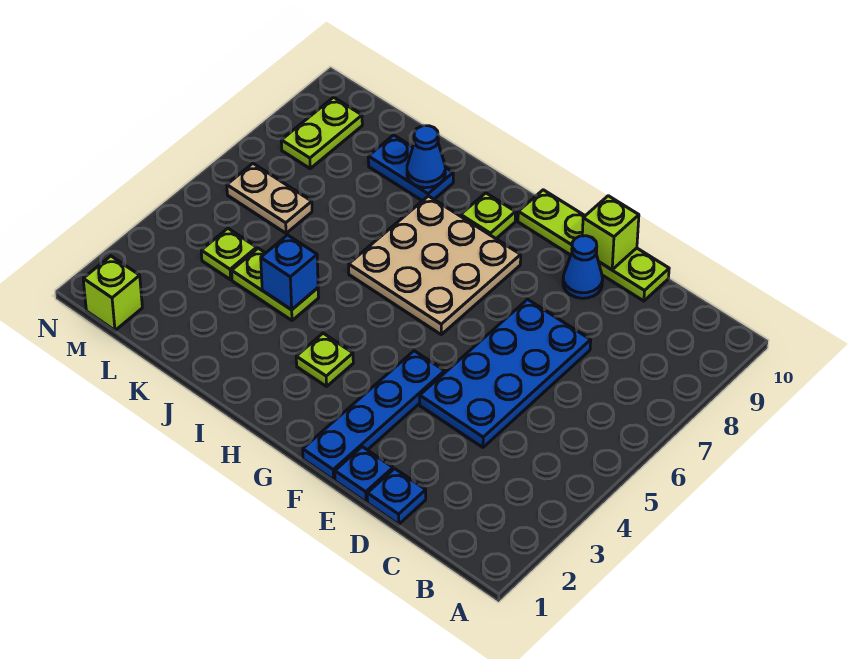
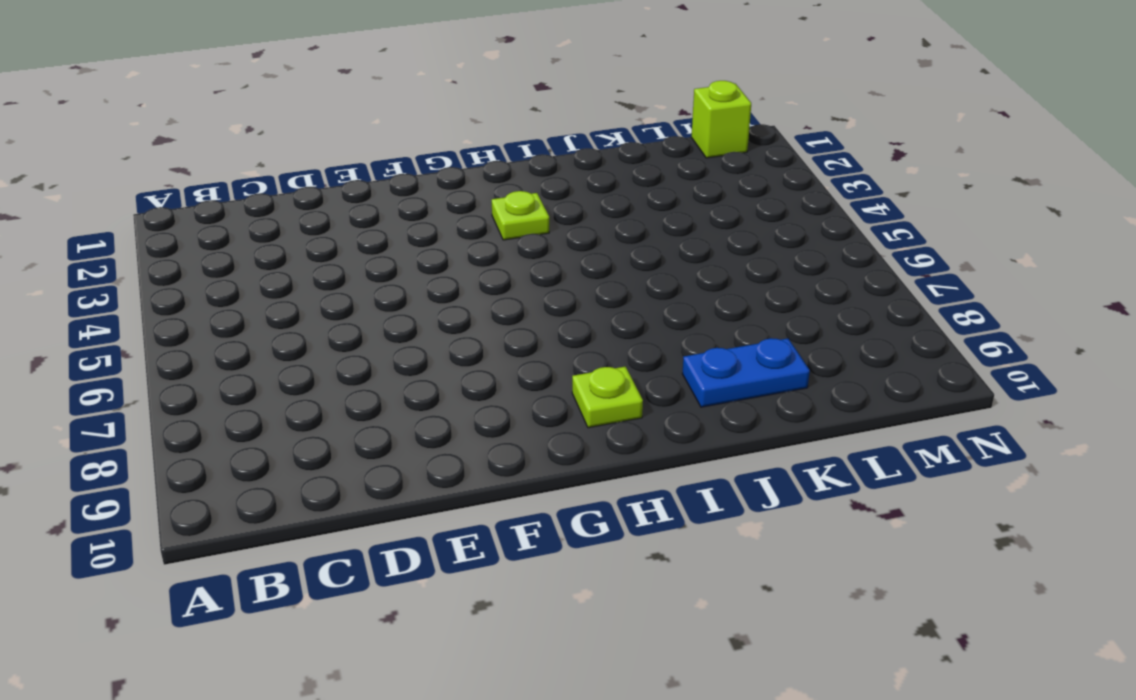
none -> blue 1x1 plate [367,469,426,524]
none -> blue 2x4 plate [420,299,591,447]
none -> lime 1x4 plate [518,190,669,301]

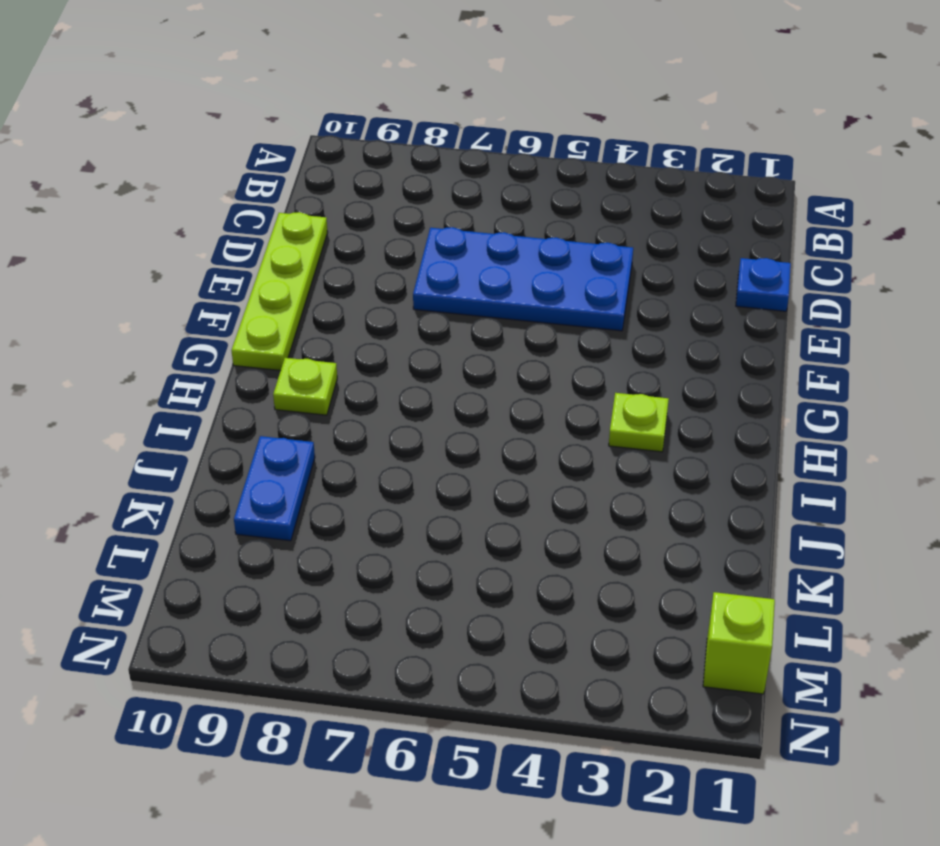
none -> blue 1x1 plate [335,447,393,502]
none -> blue 1x1 cone [563,236,603,298]
none -> blue 1x4 plate [303,351,445,480]

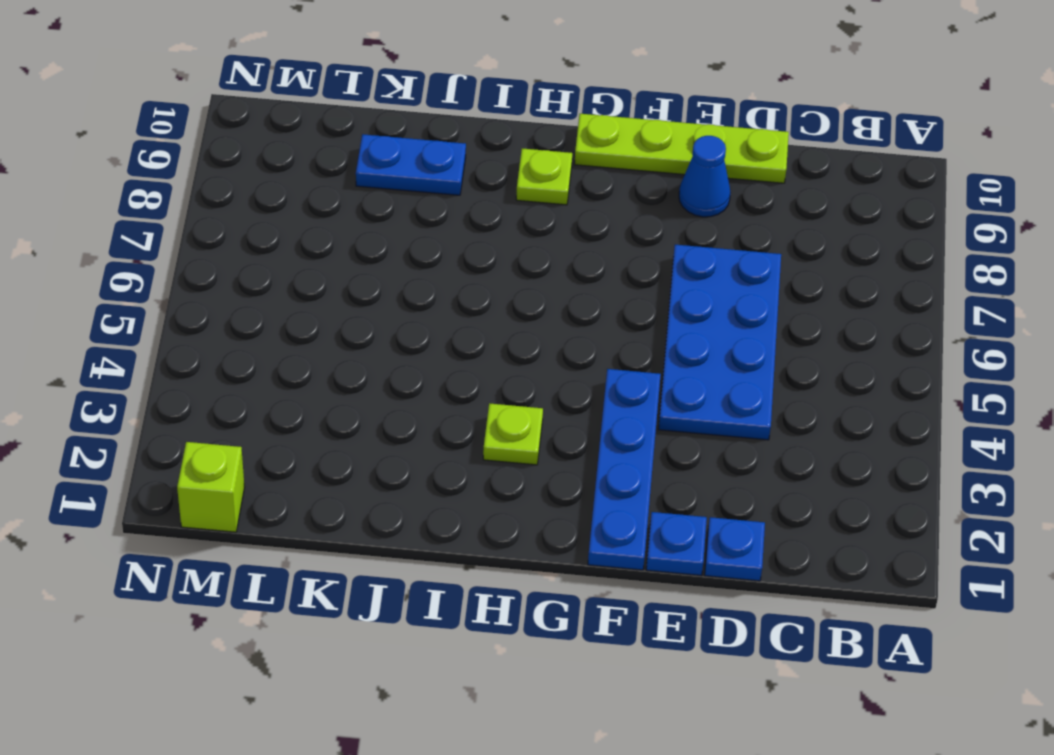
none -> tan 3x3 plate [349,196,521,334]
none -> lime 1x2 plate [232,248,319,320]
none -> lime 1x1 plate [201,228,257,280]

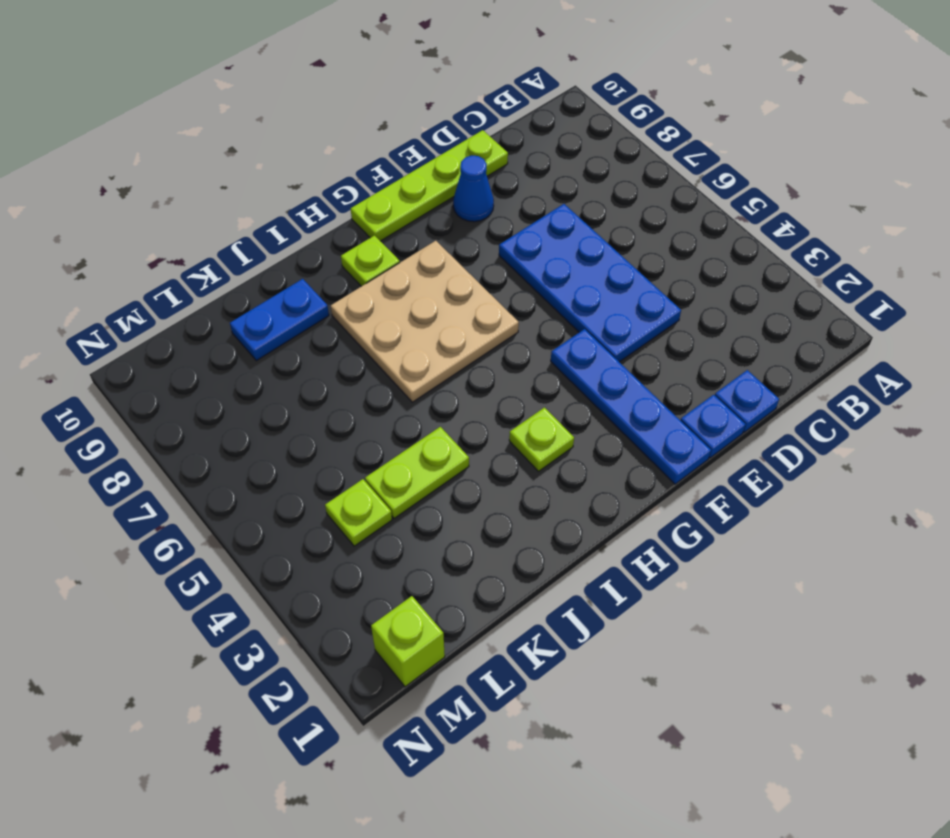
none -> tan 1x2 plate [227,164,312,233]
none -> lime 1x2 plate [281,97,362,168]
none -> lime 1x1 brick [582,196,639,270]

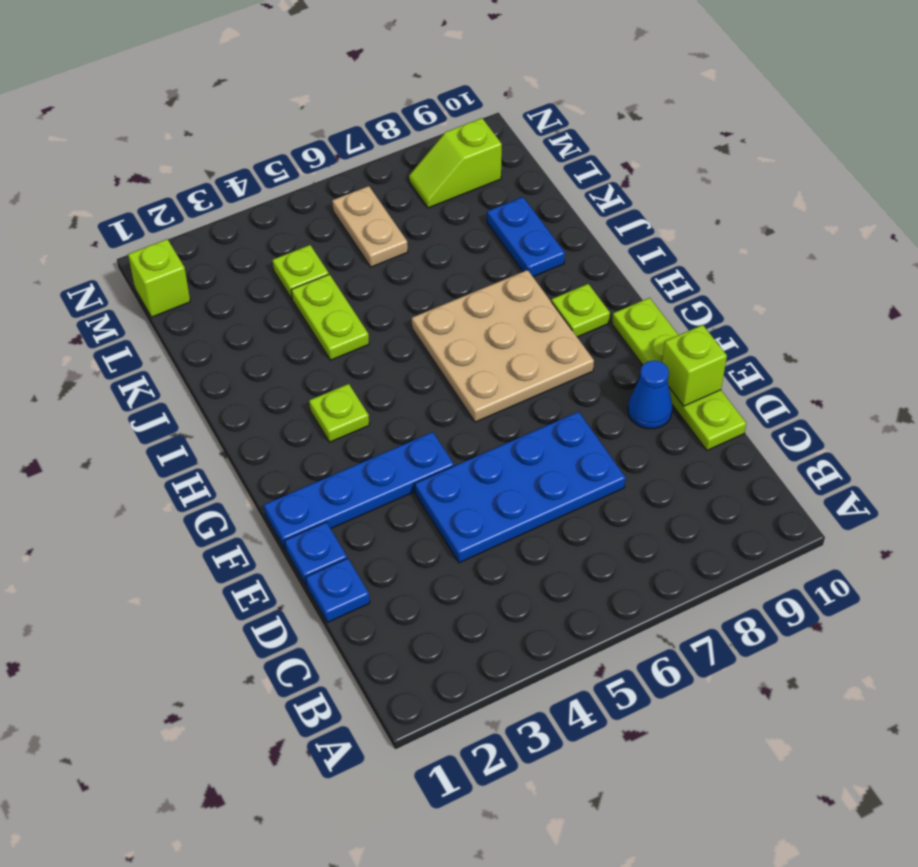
lime 1x2 slope [409,118,502,208] -> lime 1x2 plate [281,97,362,168]
none -> blue 1x1 brick [261,235,318,310]
none -> blue 1x1 cone [407,126,445,188]

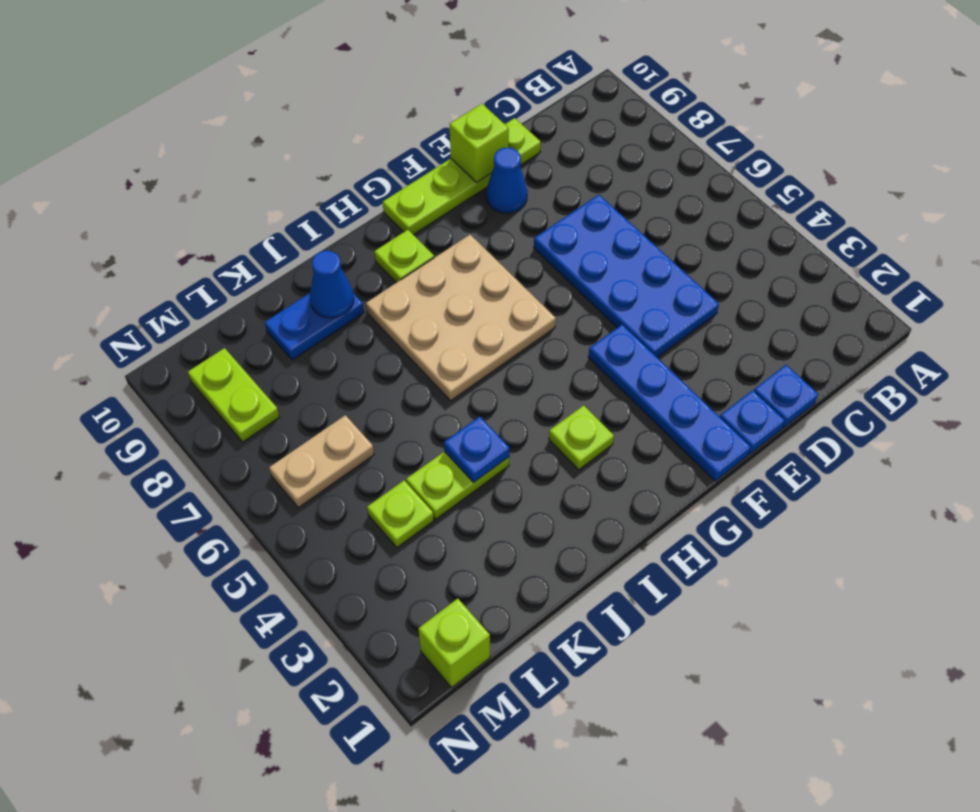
blue 1x1 plate [444,417,509,482] -> blue 1x1 brick [261,235,318,310]

